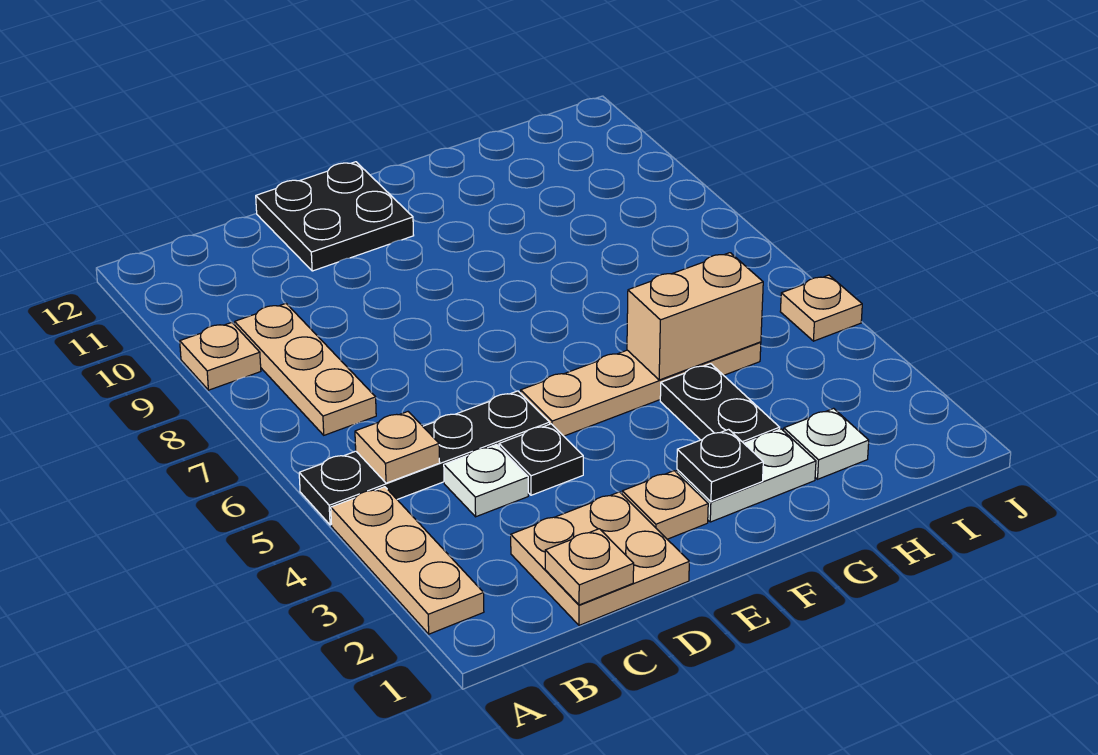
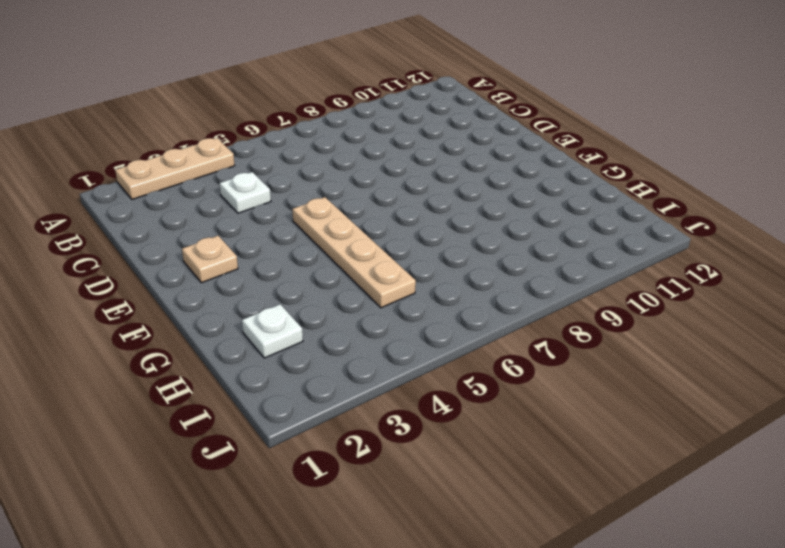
none -> black 1x4 plate [299,391,550,525]
none -> tan 1x1 plate [180,323,261,390]
none -> tan 1x3 plate [235,303,376,435]

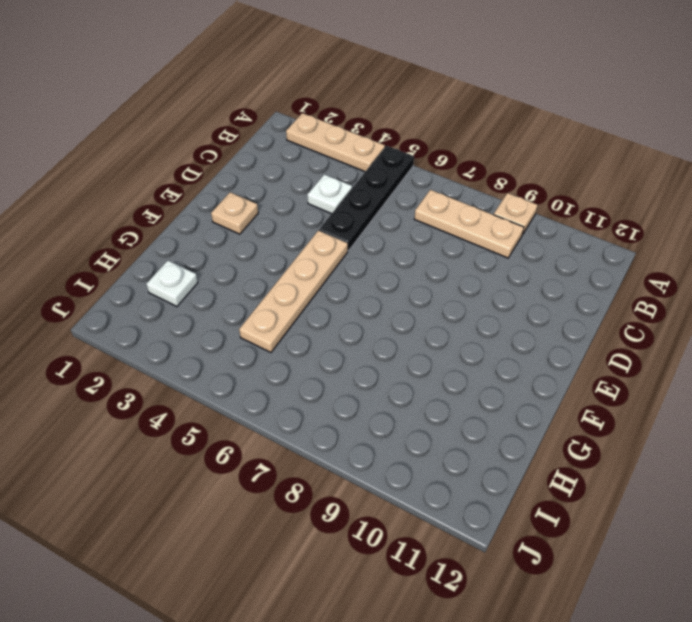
none -> tan 2x2 plate [511,492,689,625]
none -> black 1x1 plate [499,424,583,495]
none -> black 2x2 plate [256,162,414,271]

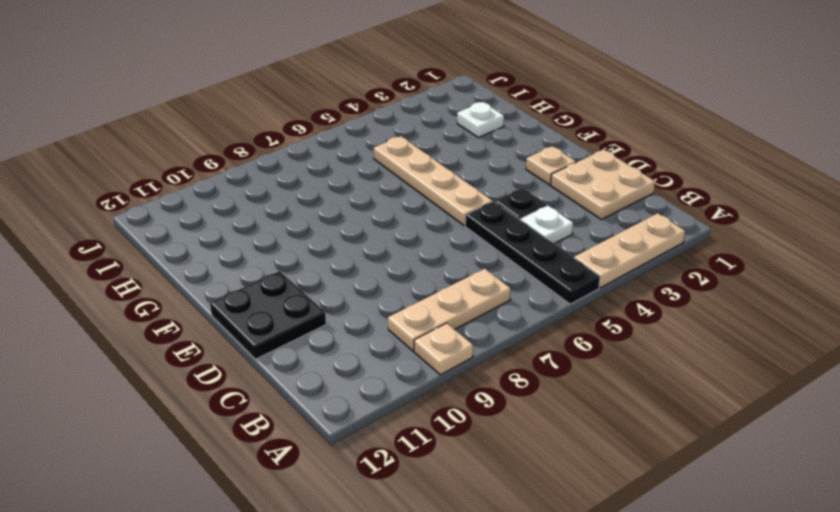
none -> white 1x2 plate [677,429,816,522]
none -> black 1x2 plate [660,364,780,443]
none -> tan 1x1 plate [780,275,862,341]

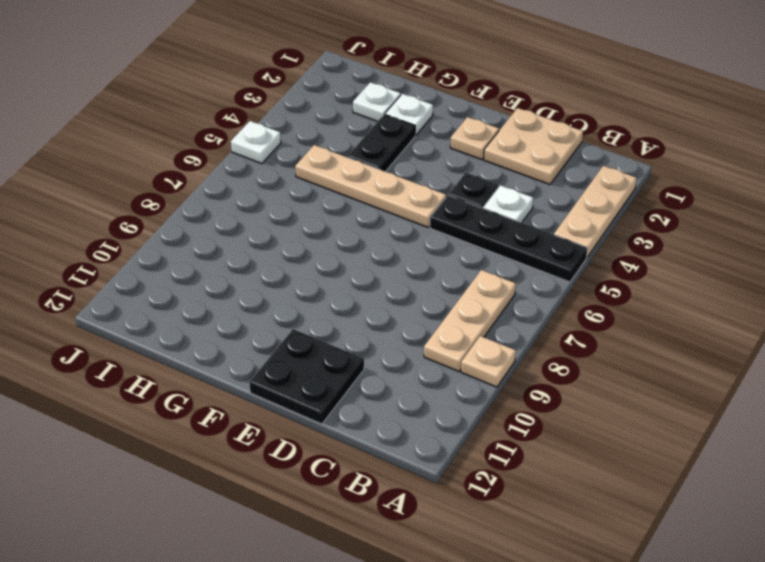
white 1x1 plate [385,94,433,135] -> white 1x2 plate [677,429,816,522]
white 1x1 plate [231,121,281,164] -> tan 1x1 plate [780,275,862,341]
none -> tan 1x1 plate [355,412,440,483]
none -> tan 1x1 plate [545,529,634,605]
none -> black 1x1 plate [677,429,763,502]

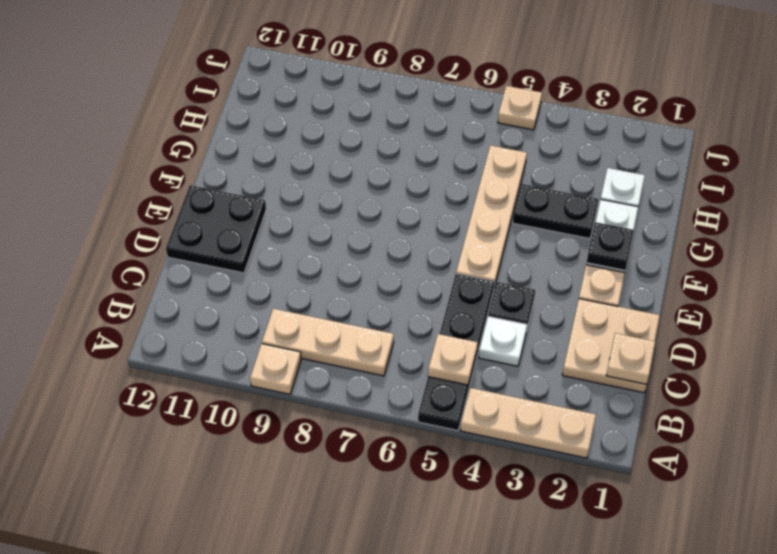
none -> tan 1x2 brick [627,253,763,380]

